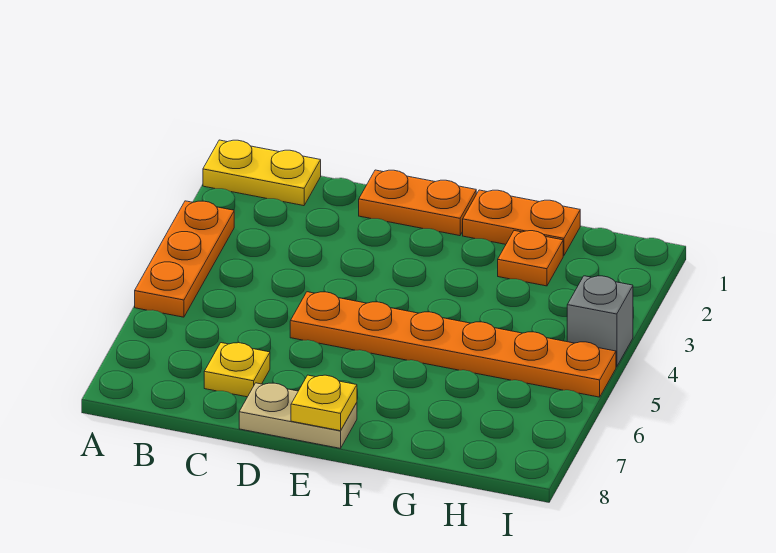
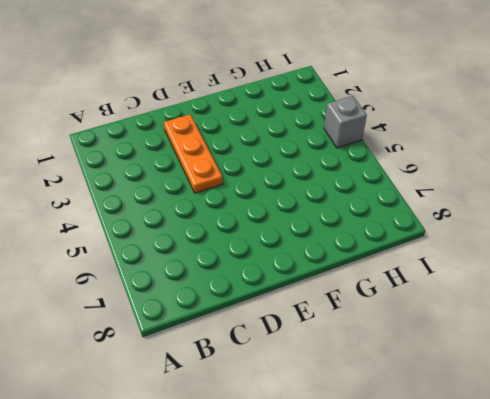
orange 1x3 plate [164,115,223,193] -> orange 1x3 plate moved to [135,201,234,317]
none -> yellow 1x2 plate [203,140,321,206]
none -> yellow 1x1 plate [204,343,270,397]

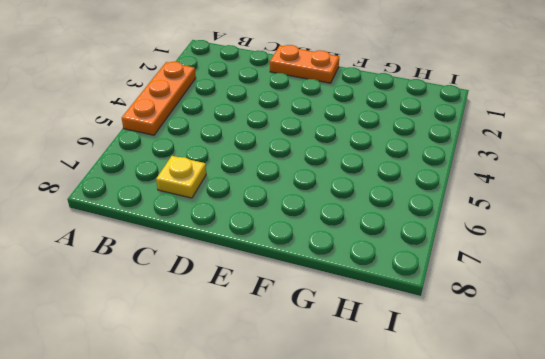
none -> yellow 1x2 plate [203,140,321,206]
none -> orange 1x6 plate [290,292,616,397]

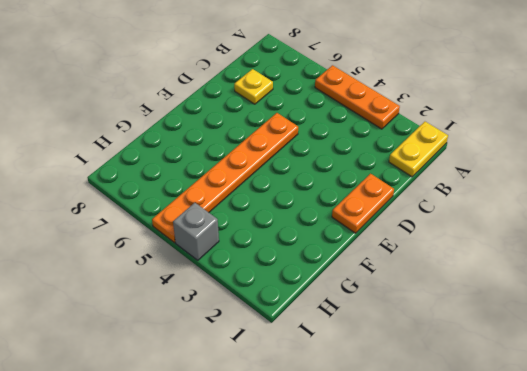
none -> tan 1x2 plate [239,383,357,448]
none -> orange 1x2 plate [463,190,580,256]

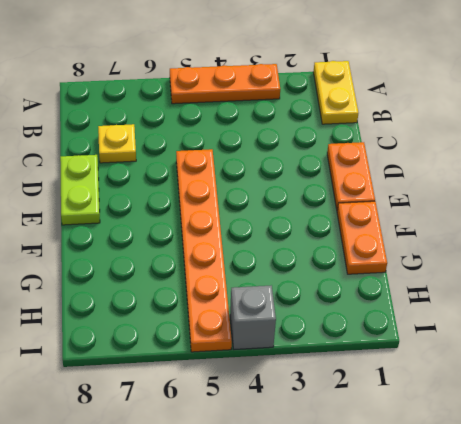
lime 1x2 plate [60,155,100,225] -> tan 1x2 plate [239,383,357,448]
none -> orange 1x1 plate [498,231,563,286]
none -> yellow 1x1 plate [291,375,357,431]

